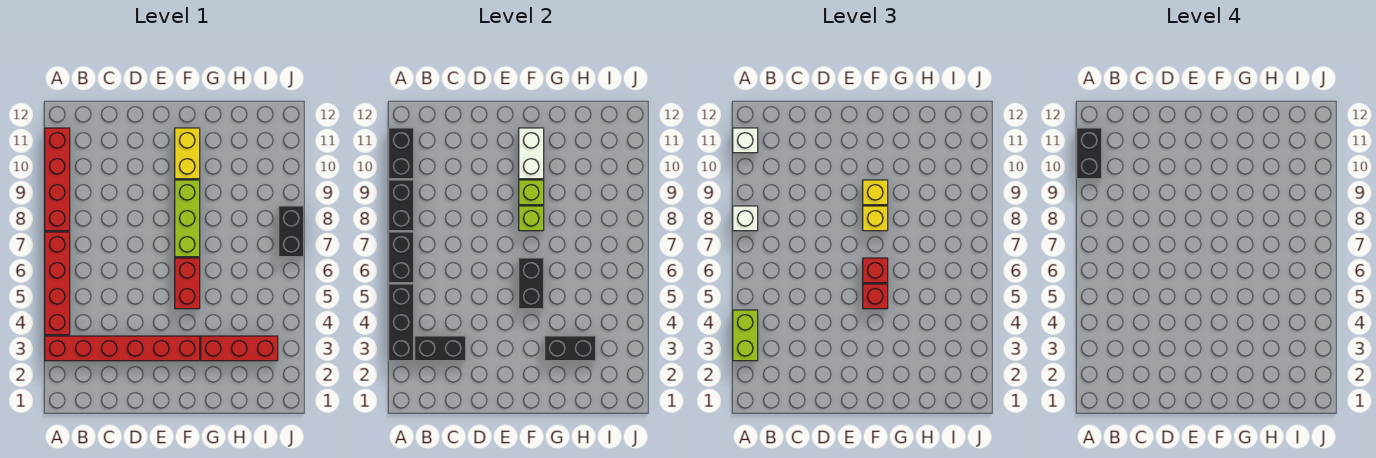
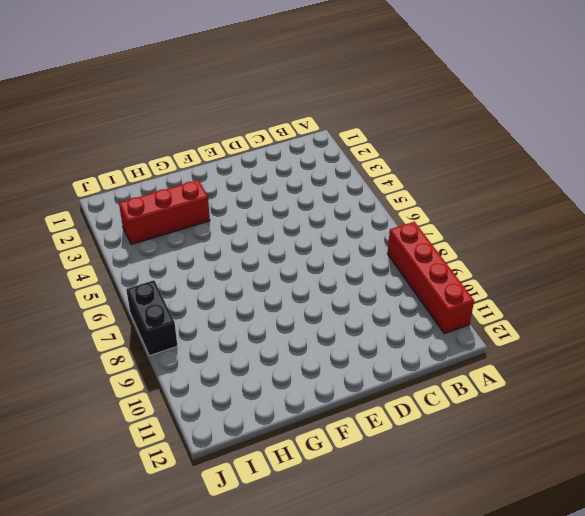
none -> red 1x6 brick [45,336,200,361]
none -> red 1x4 brick [45,232,70,335]
none -> red 1x2 brick [175,258,200,309]

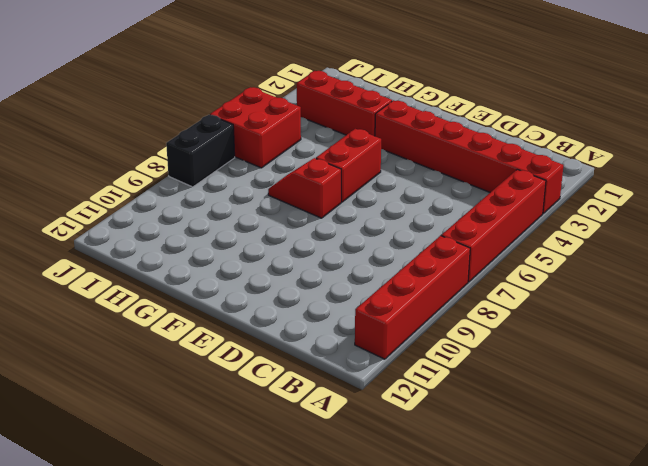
red 1x2 slope [268,158,341,218] -> lime 1x3 brick [175,180,200,257]
red 2x2 brick [210,87,301,168] -> none
none -> yellow 1x2 brick [175,128,200,179]
none -> black 1x3 brick [389,284,414,361]
none -> black 1x2 brick [389,232,414,283]

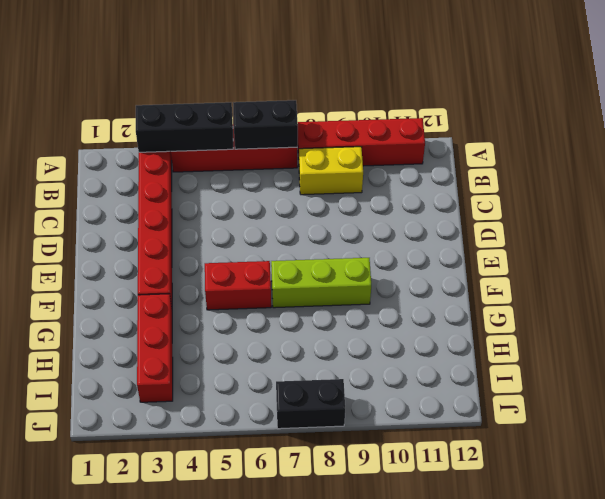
yellow 1x2 brick [299,147,363,195] -> yellow 1x2 brick moved to [175,128,200,179]
none -> black 1x2 brick [389,180,414,231]
none -> black 1x2 brick [389,128,414,179]
none -> black 1x2 brick [415,336,466,361]

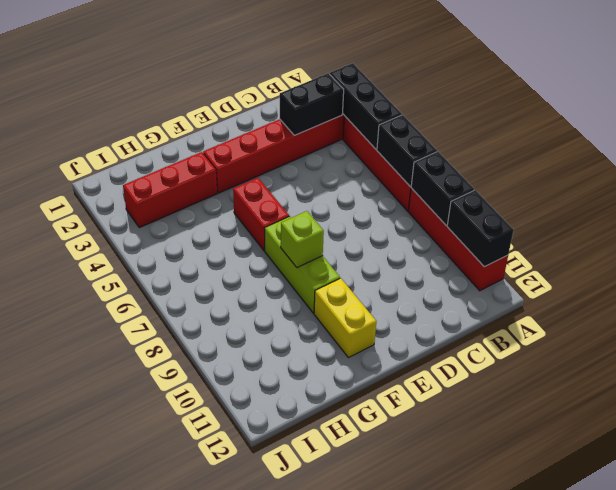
none -> black 1x2 brick [279,206,304,257]
none -> black 1x2 brick [519,258,544,309]
none -> lime 1x1 brick [519,180,544,205]

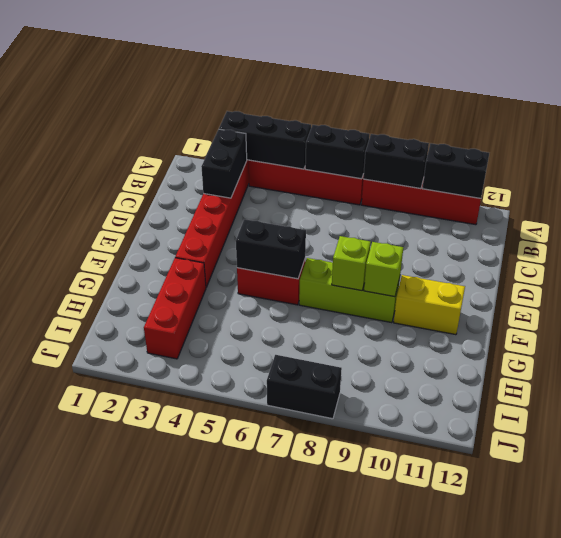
none -> white 1x2 brick [519,128,544,179]
none -> black 1x2 brick [545,336,596,361]
none -> lime 1x2 brick [733,310,758,361]

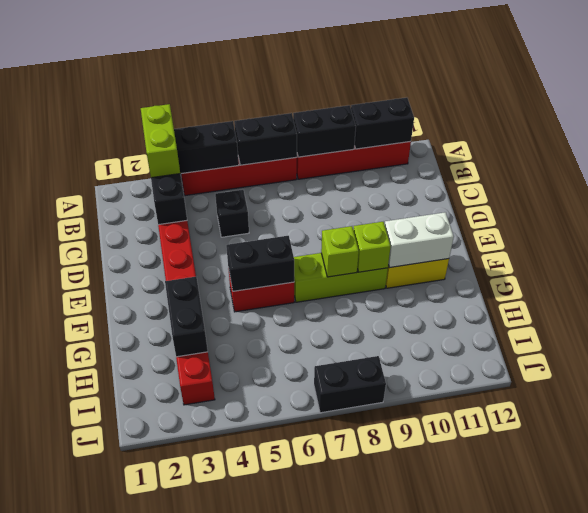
lime 1x2 brick [141,104,180,178] -> lime 1x2 brick turned to [733,310,758,361]
black 1x1 brick [215,190,249,237] -> none
none -> white 1x1 brick [733,206,758,231]
none -> white 1x1 brick [733,128,758,153]
none -> red 1x1 brick [863,284,888,309]

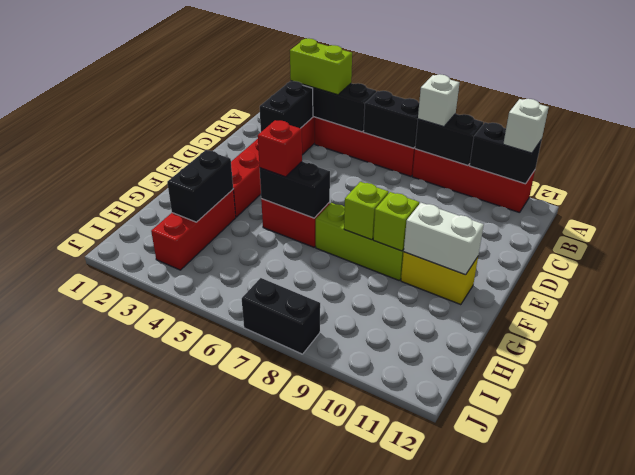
none -> red 1x1 brick [863,258,888,283]
none -> yellow 1x1 brick [863,206,888,231]
none -> yellow 1x1 brick [863,180,888,205]

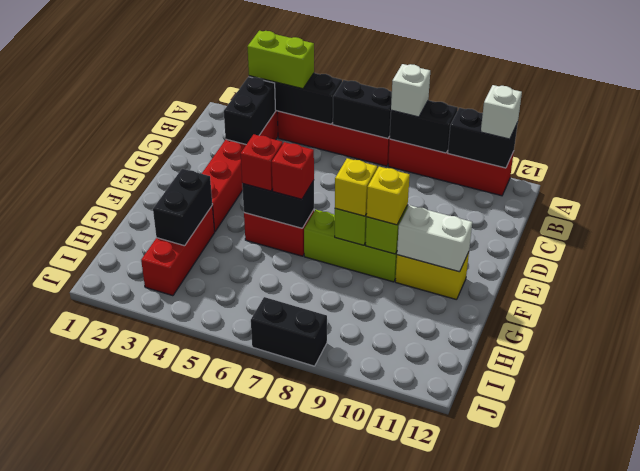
none -> black 1x2 brick [1077,128,1102,179]

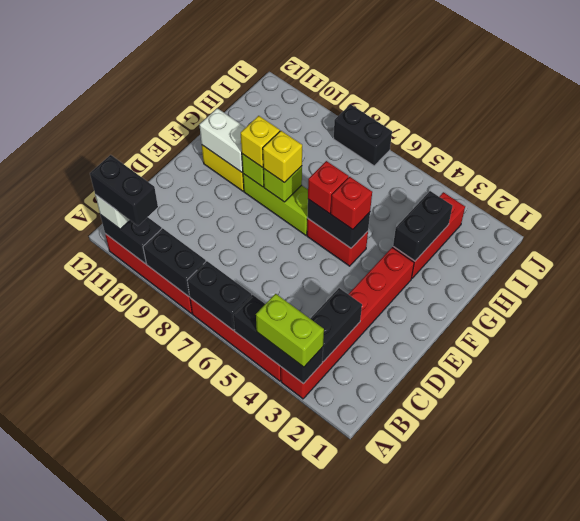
none -> white 1x1 brick [733,206,758,231]

